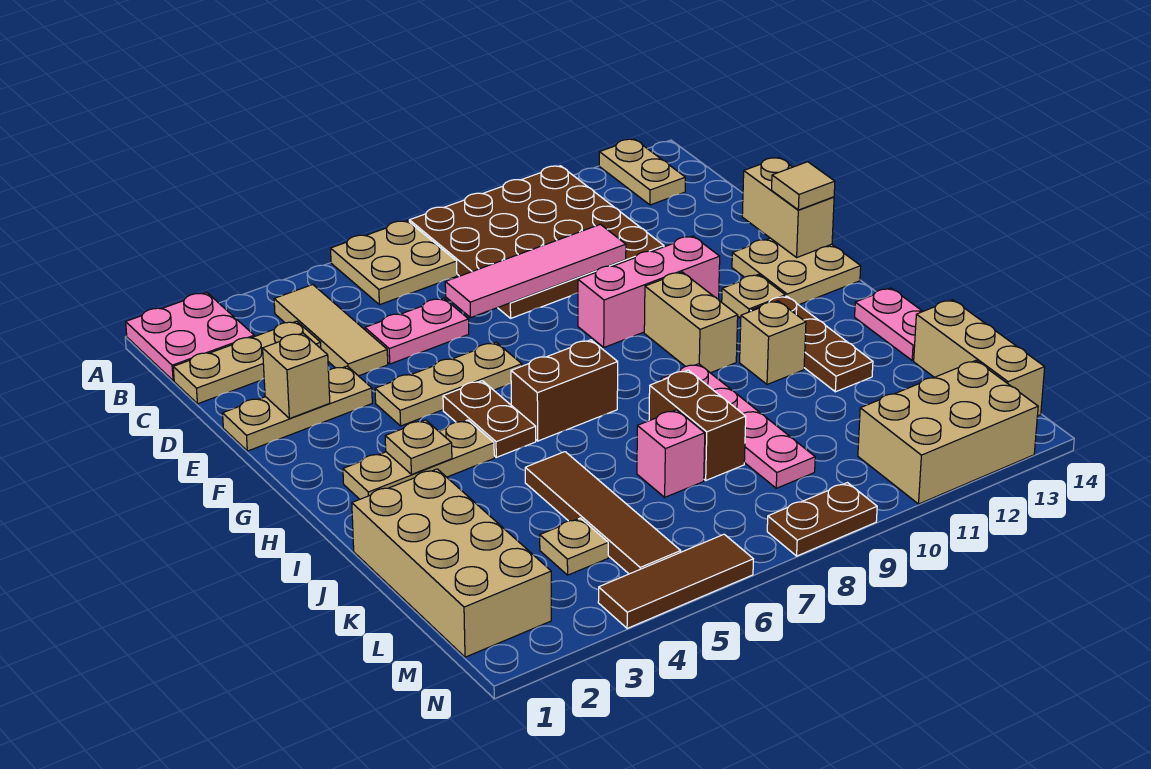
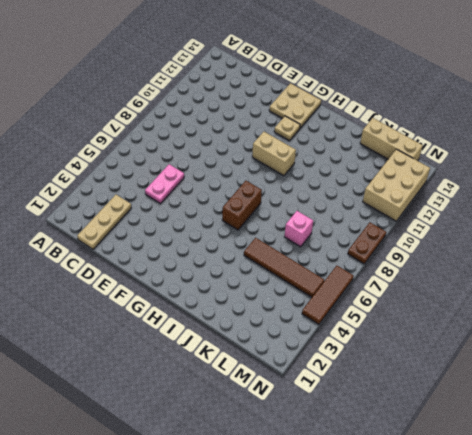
none -> pink 2x2 plate [126,293,254,381]
none -> tan 2x2 plate [331,221,457,305]
none -> brown 4x4 plate [409,166,664,318]
none -> tan 1x2 plate [599,139,685,205]

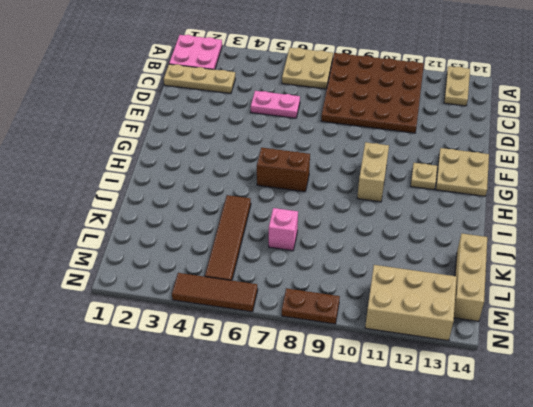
none -> tan 1x3 tile [274,285,388,376]
none -> tan 1x3 plate [223,366,372,451]
none -> tan 1x3 plate [375,342,522,426]
none -> pink 1x3 brick [578,236,720,347]

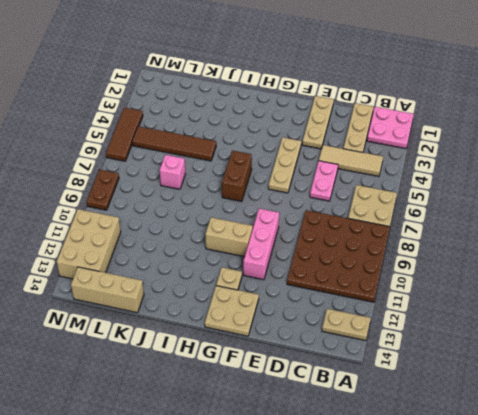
none -> brown 1x2 plate [443,381,536,457]
none -> tan 1x3 plate [343,420,494,499]
none -> brown 1x3 plate [750,296,873,392]
none -> pink 1x4 plate [661,364,815,488]

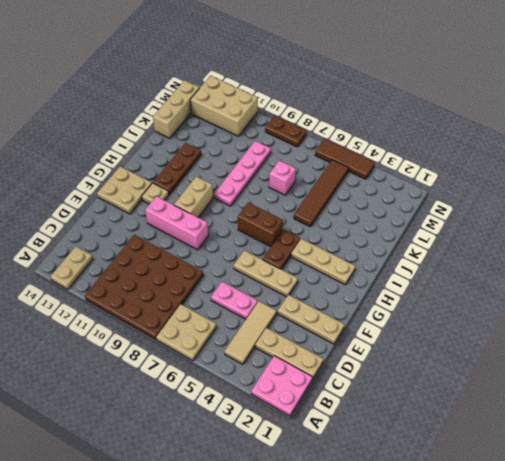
none -> tan 1x1 brick [740,301,806,384]
none -> pink 1x2 plate [855,288,923,361]
none -> tan 2x4 brick [352,469,551,657]
none -> brown 1x2 brick [649,370,746,480]

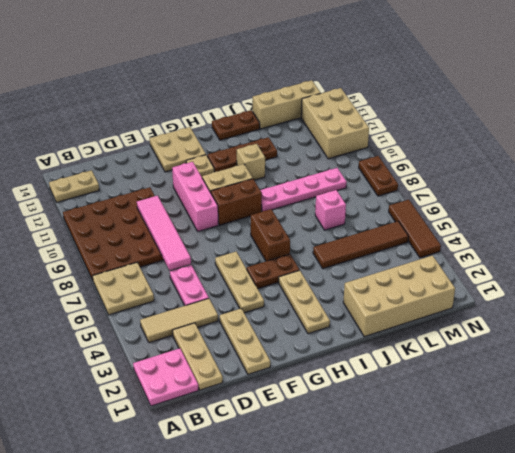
brown 1x2 brick [211,179,262,225] -> brown 1x2 brick moved to [649,370,746,480]
brown 1x2 plate [212,110,260,140] -> pink 1x2 plate [855,288,923,361]
none -> tan 1x1 plate [540,518,608,575]
none -> tan 1x1 brick [263,333,330,419]
none -> tan 1x2 brick [742,158,834,257]
none -> tan 1x1 plate [385,420,452,474]

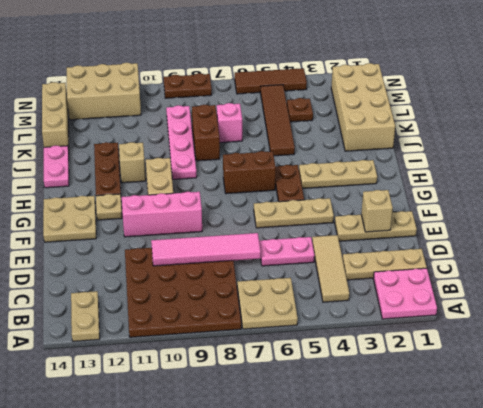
brown 1x1 plate [287,98,313,122] -> tan 1x1 plate [540,518,608,575]
none -> tan 1x2 brick [742,158,834,257]
none -> tan 1x1 plate [385,420,452,474]
none -> tan 1x1 tile [772,162,835,210]

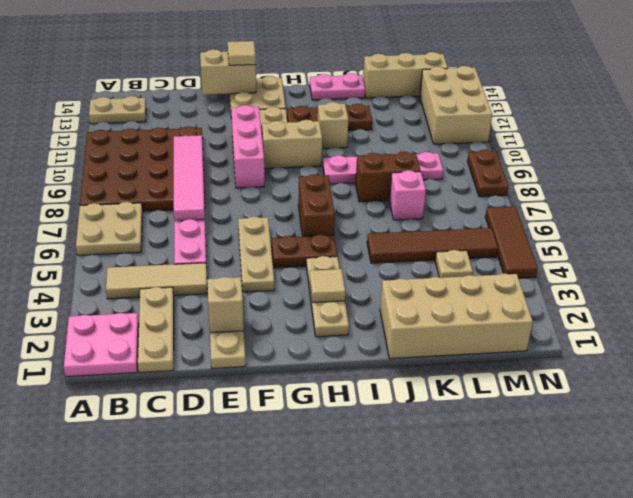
tan 1x1 tile [310,269,345,302] -> tan 1x1 plate [385,420,452,474]

